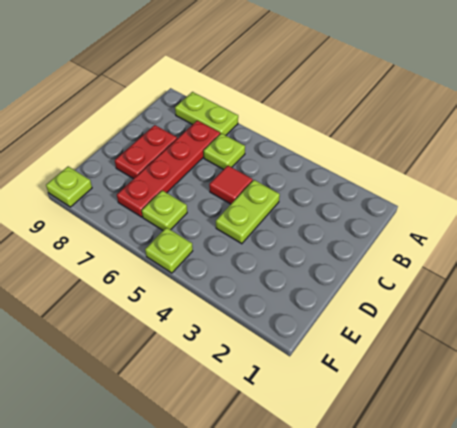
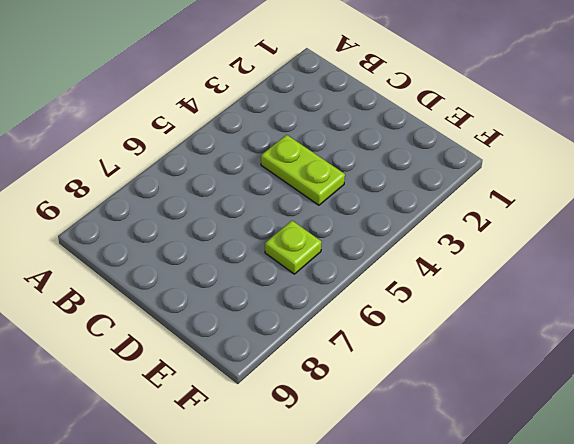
none -> lime 1x2 plate [175,92,238,135]
none -> lime 1x1 plate [204,133,245,170]

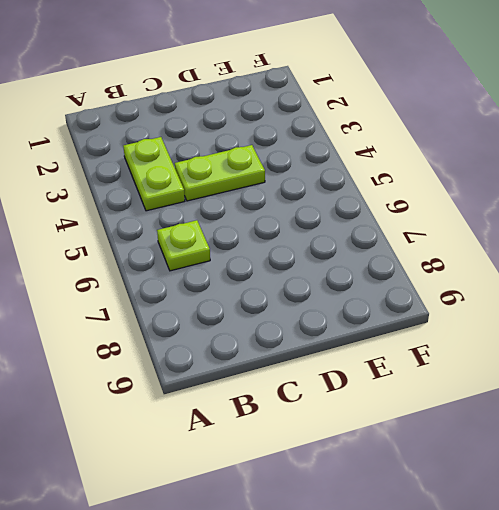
lime 1x2 plate [123,137,185,211] -> lime 1x2 plate moved to [175,92,238,135]
none -> red 1x4 plate [117,120,220,217]
none -> red 1x1 tile [209,166,253,204]

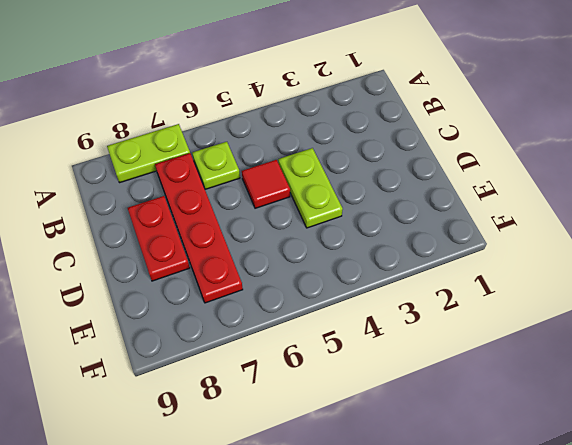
none -> lime 1x1 plate [142,190,187,230]
none -> lime 1x1 plate [145,227,193,273]

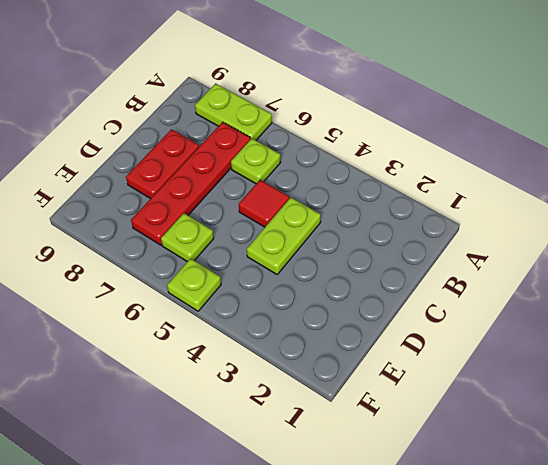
none -> lime 1x1 plate [46,166,92,207]

